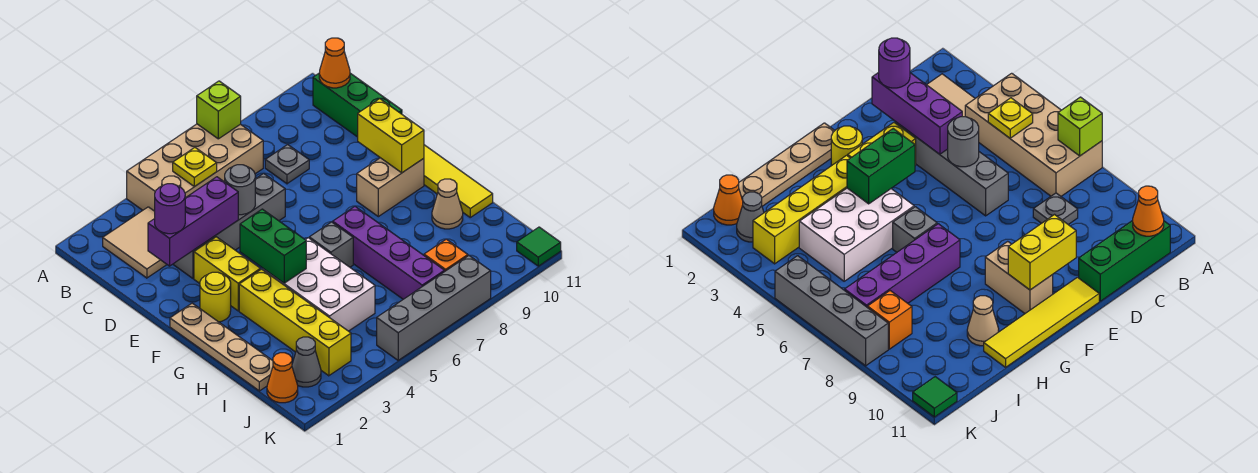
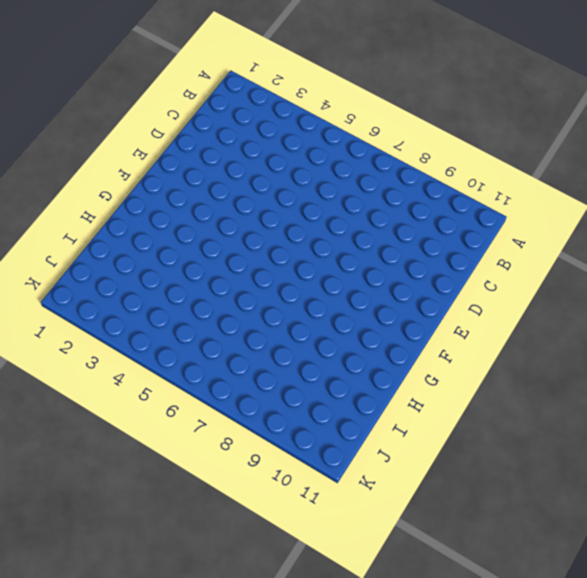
none -> tan 2x4 brick [127,124,263,211]
none -> tan 2x2 tile [103,207,167,278]
none -> green 1x3 brick [313,73,402,137]

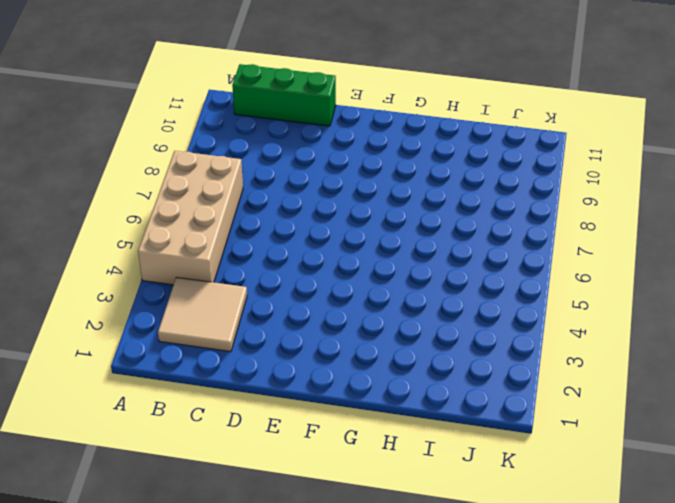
none -> grey 1x1 plate [265,145,309,184]
none -> grey 1x4 brick [173,173,285,278]
none -> yellow 1x2 brick [194,237,260,311]

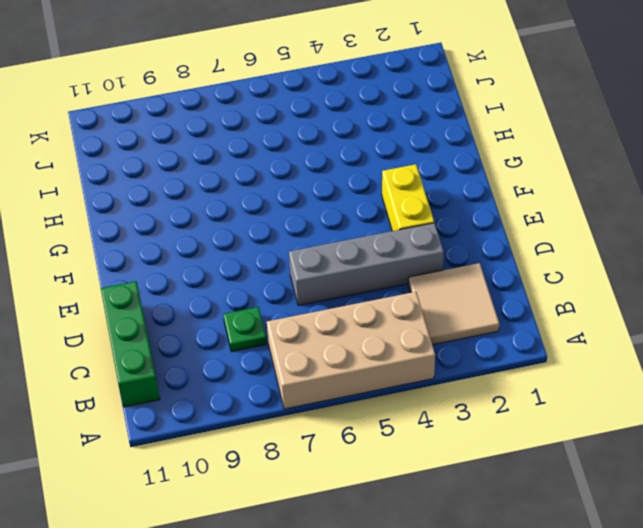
green 1x1 plate [223,307,267,352] -> grey 1x1 plate [265,145,309,184]
none -> yellow 1x4 tile [424,145,493,217]
none -> tan 1x4 plate [170,303,273,391]
none -> yellow 1x1 round brick [200,272,231,322]

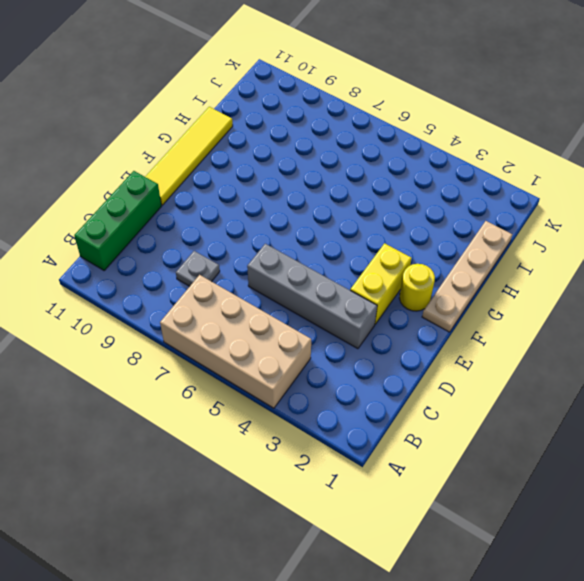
none -> tan 2x2 tile [103,207,167,278]
none -> tan 1x2 brick [357,158,424,217]
none -> yellow 1x4 brick [239,269,351,376]

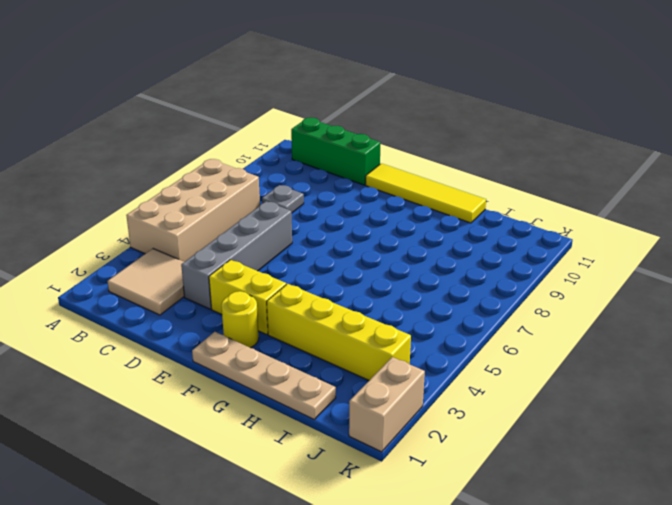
tan 1x2 brick [349,357,425,452] -> tan 1x2 brick moved to [357,158,424,217]
none -> white 2x3 brick [263,238,375,331]
none -> grey 1x1 brick [309,222,353,267]
none -> purple 1x4 brick [333,207,445,299]

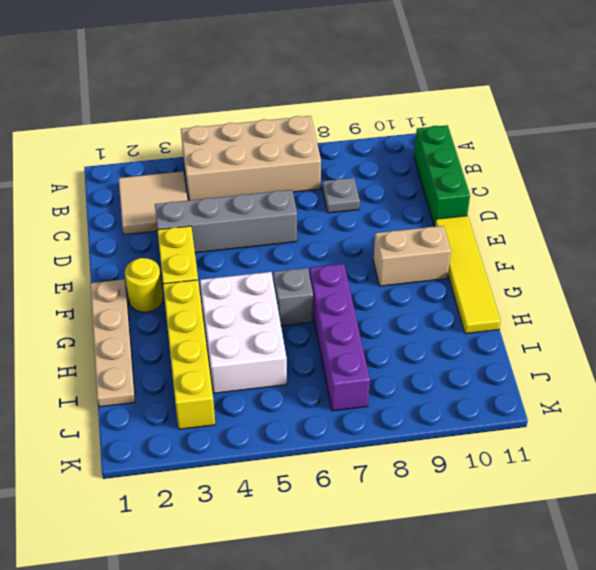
none -> tan 1x1 cone [432,179,463,229]
none -> orange 1x1 cone [267,353,298,403]
none -> grey 1x1 cone [292,337,321,387]

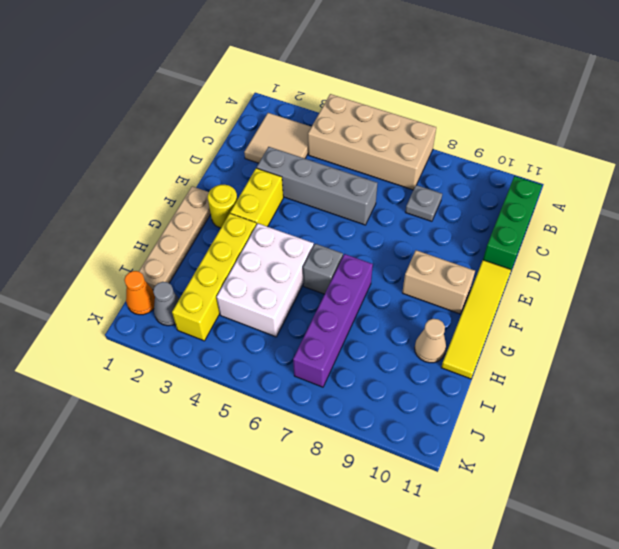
none -> orange 1x1 brick [424,239,468,271]
none -> grey 1x4 brick [377,256,491,360]
none -> green 1x1 tile [517,227,561,266]

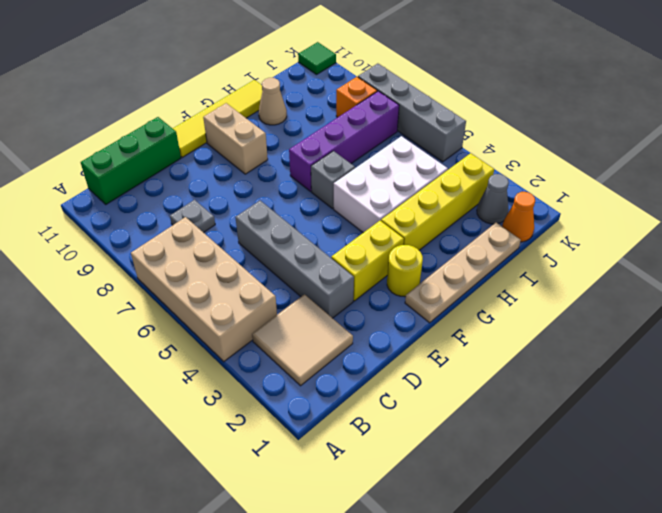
none -> lime 1x1 brick [197,81,241,139]
none -> yellow 1x1 plate [173,148,217,187]
none -> orange 1x1 cone [319,38,350,88]

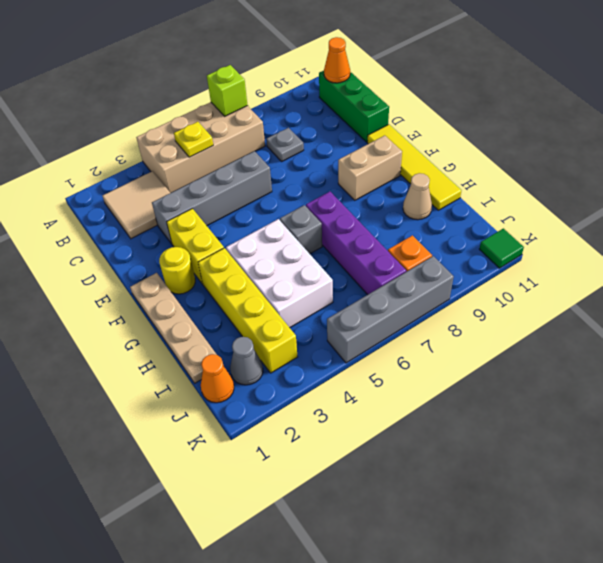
none -> purple 1x3 brick [148,177,238,266]
none -> grey 1x1 round brick [225,165,255,215]
none -> yellow 1x2 brick [358,99,424,173]

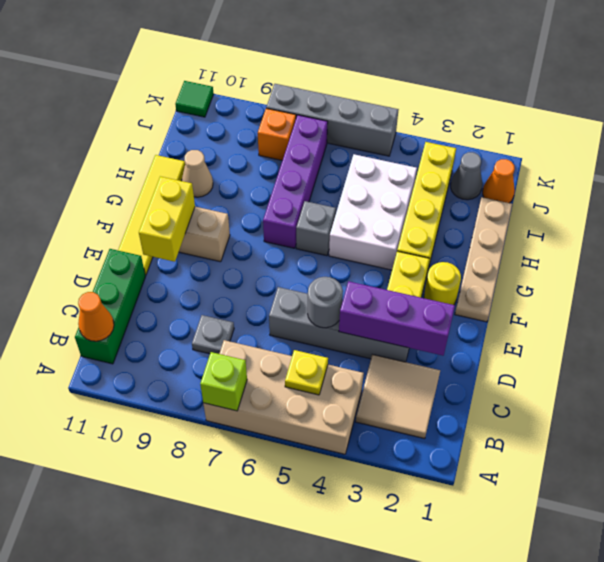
none -> green 1x2 brick [240,209,306,283]
none -> purple 1x1 round brick [155,184,185,234]

